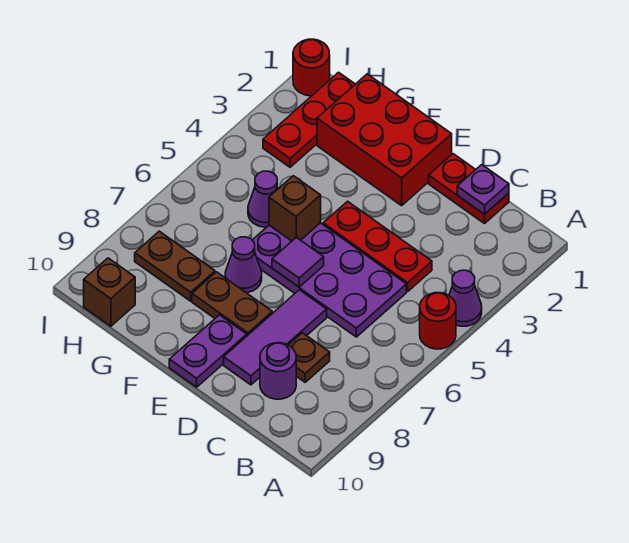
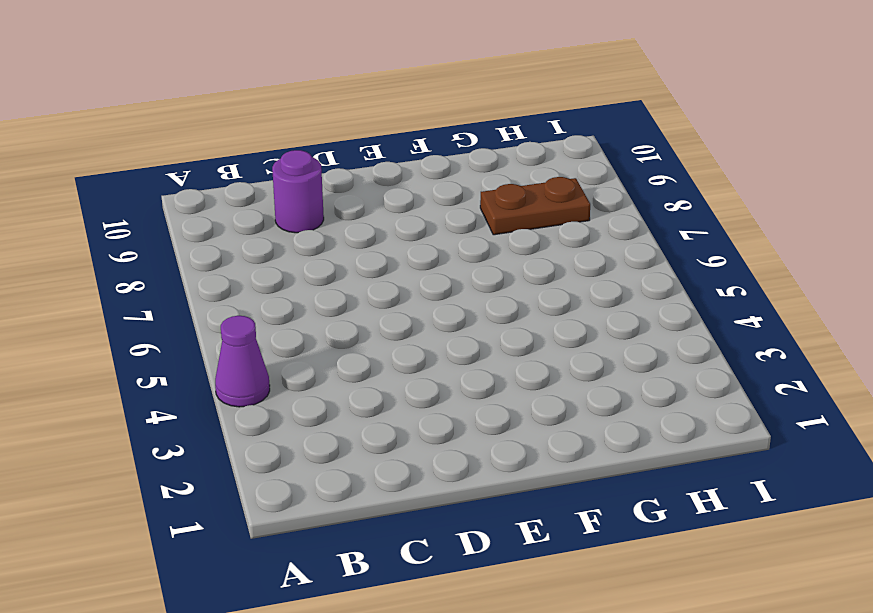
none -> red 1x1 round brick [420,293,456,349]
none -> red 1x2 plate [429,154,509,224]
none -> red 1x3 plate [323,201,432,292]

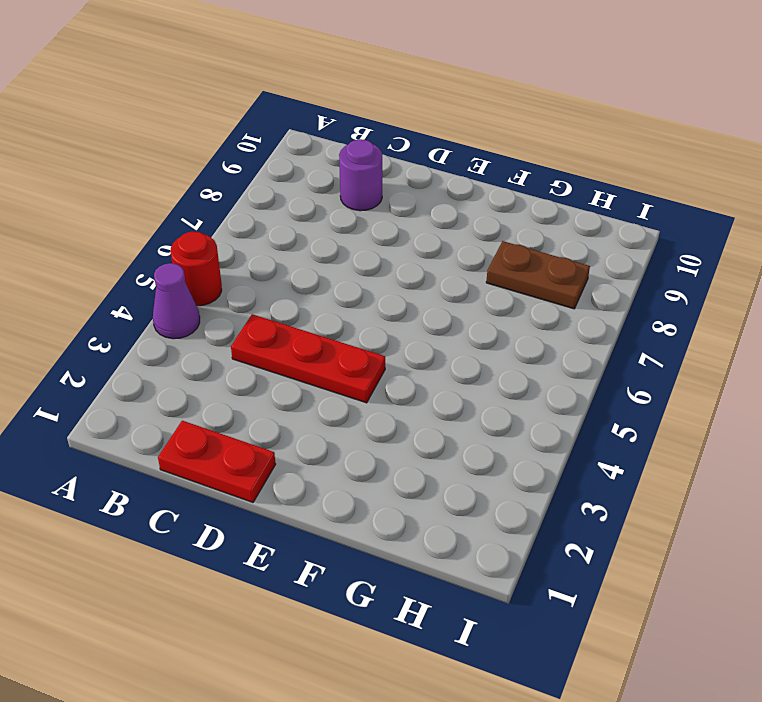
none -> purple 2x4 plate [252,223,406,337]
none -> brown 1x1 plate [289,333,330,382]
none -> purple 1x3 tile [224,290,327,385]

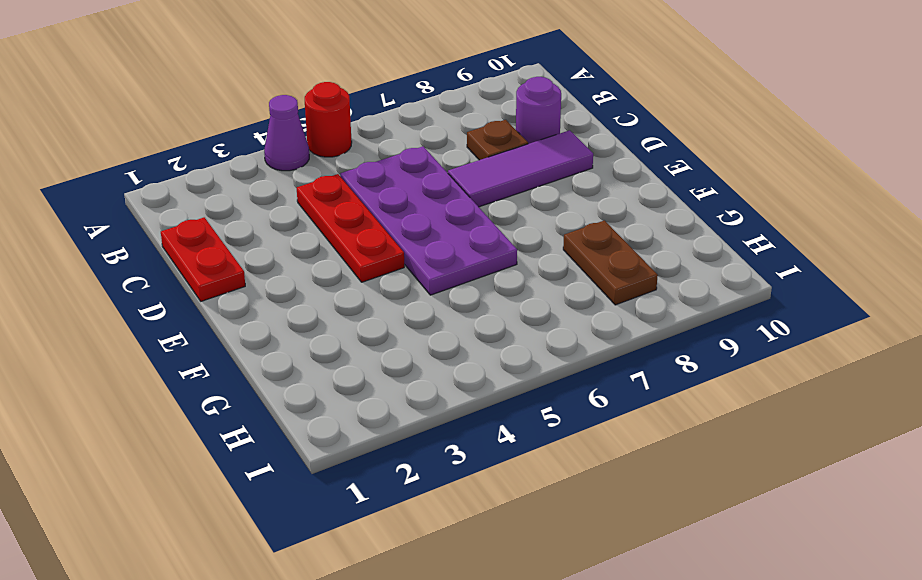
none -> red 2x3 brick [317,74,452,206]
none -> brown 1x2 plate [192,272,272,336]
none -> purple 1x2 plate [169,315,247,387]

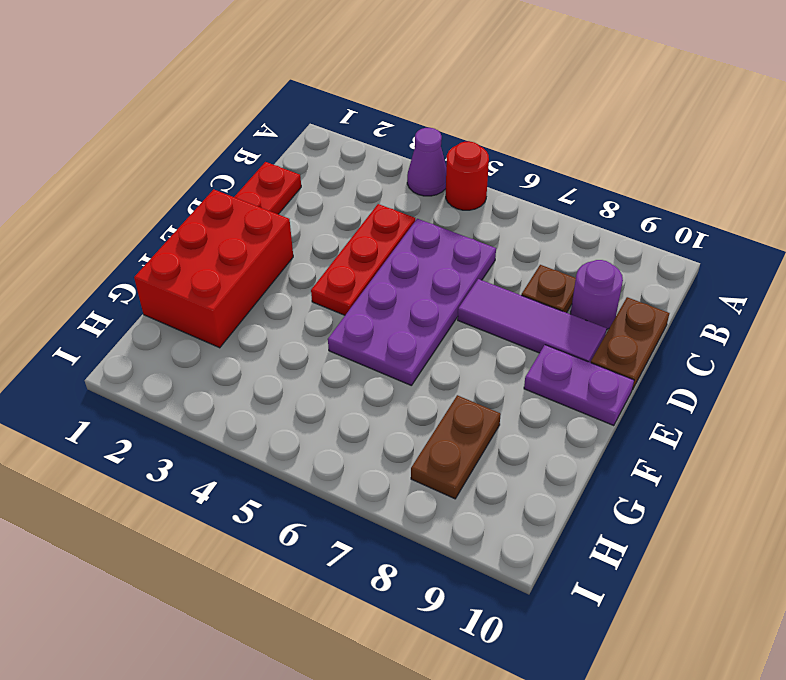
brown 1x2 plate [591,297,669,390] -> brown 1x2 plate moved to [192,272,272,336]
none -> purple 1x1 cone [225,237,262,293]
none -> purple 1x1 cone [248,171,278,227]
none -> red 1x3 plate [263,72,355,167]

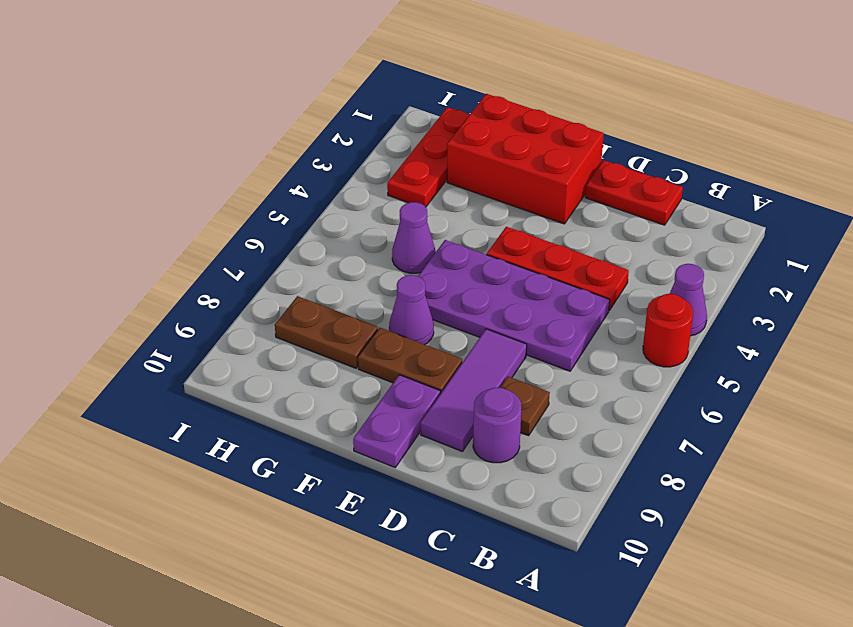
none -> brown 1x1 brick [84,258,135,326]
none -> red 1x1 round brick [293,39,330,96]
none -> purple 1x1 plate [457,165,509,214]

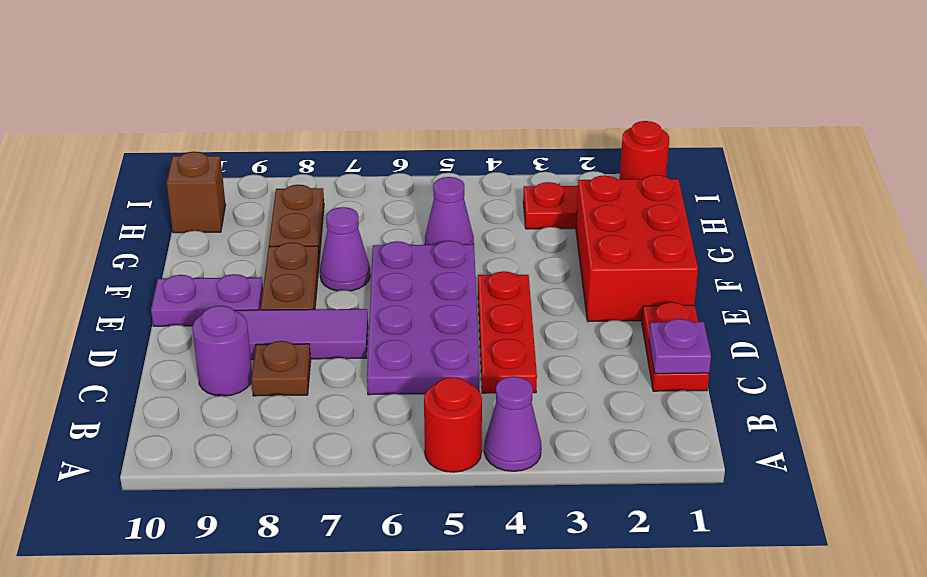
none -> purple 1x1 tile [272,237,324,287]
none -> brown 1x1 brick [269,176,321,241]

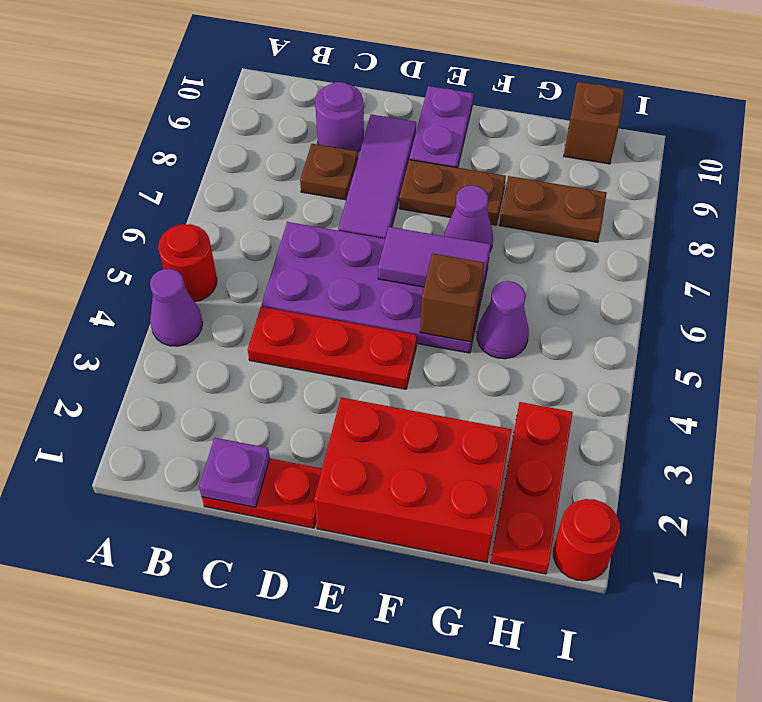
purple 1x2 tile [378,227,491,293] -> purple 1x1 tile [272,237,324,287]

